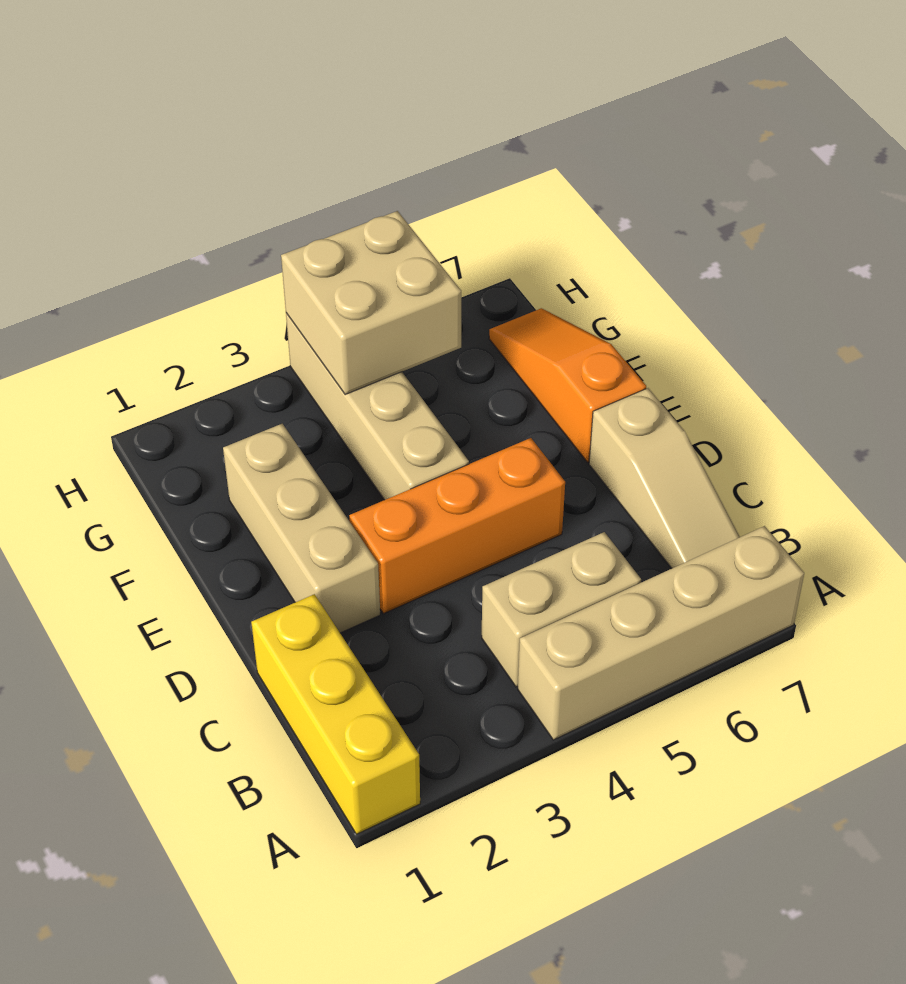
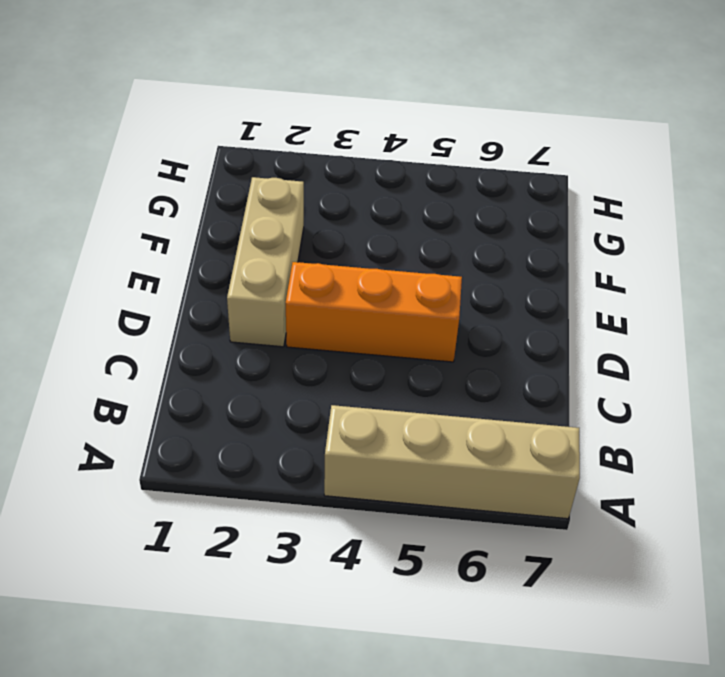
none -> yellow 1x3 brick [251,594,420,834]
none -> tan 1x2 brick [482,532,641,687]

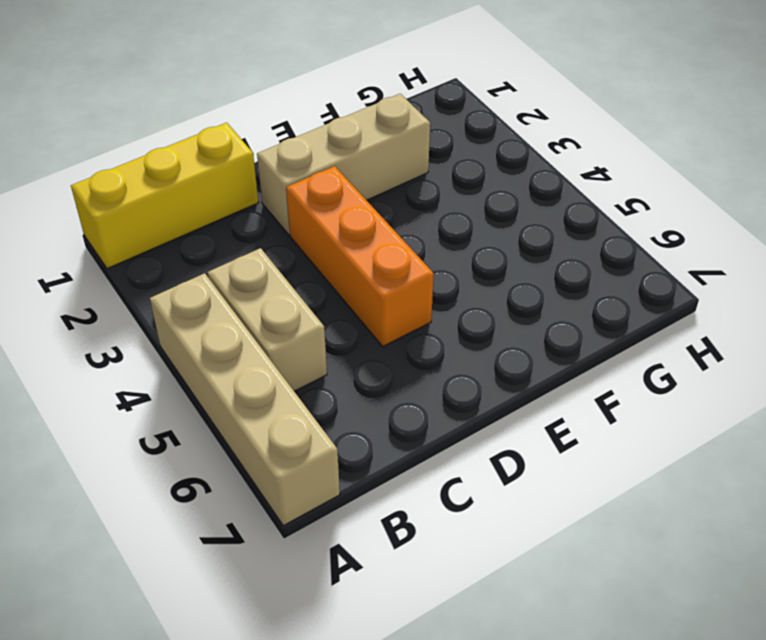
none -> tan 1x3 slope [589,388,740,568]
none -> tan 1x4 brick [286,313,469,500]

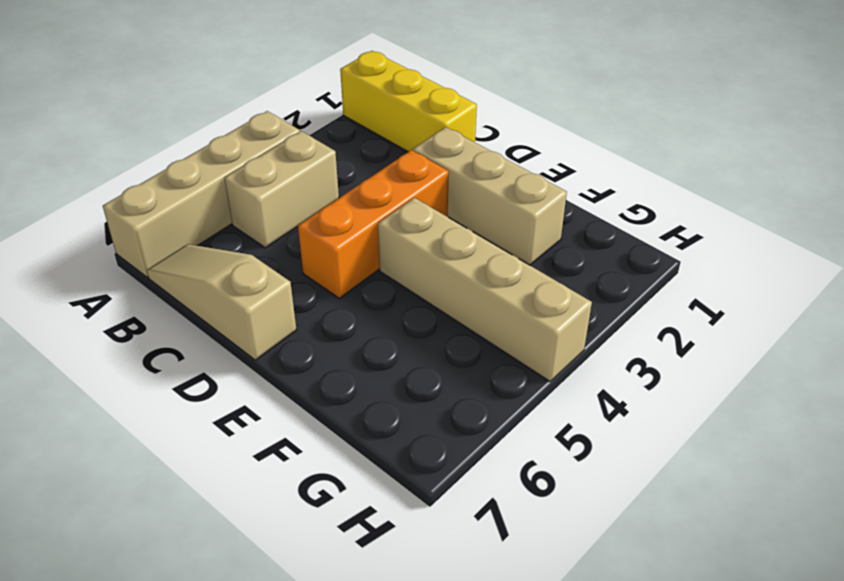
none -> orange 1x3 slope [489,308,646,462]
none -> tan 2x2 brick [281,211,461,395]

